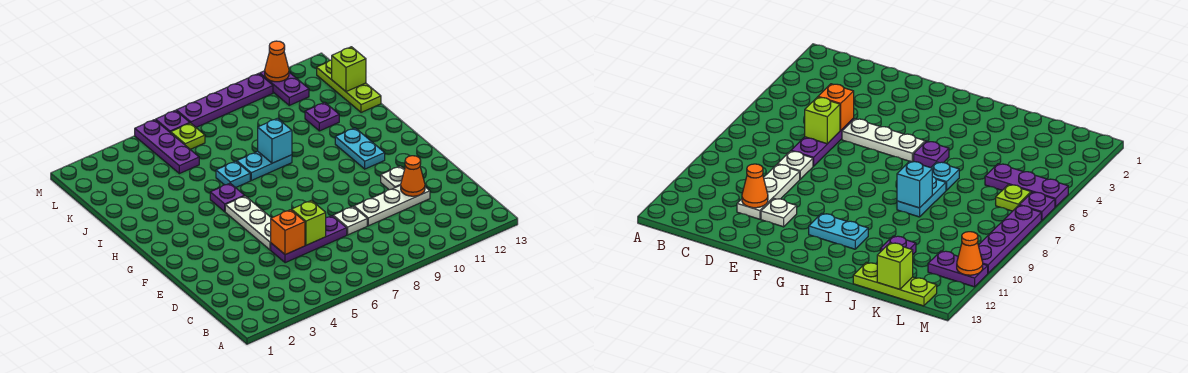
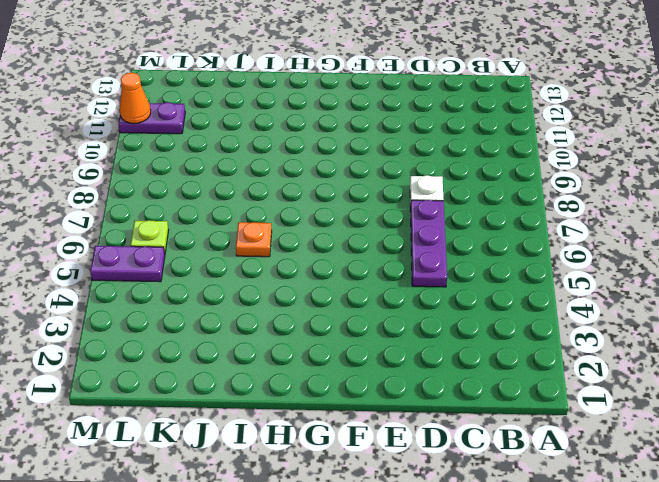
orange 1x1 plate [236,222,272,257] -> cyan 1x1 plate [216,161,250,188]
purple 1x2 plate [90,246,165,282] -> purple 1x3 plate [135,120,199,174]
none -> white 1x3 plate [354,185,430,226]
none -> white 1x3 plate [225,196,271,250]
none -> white 1x1 plate [381,166,405,190]

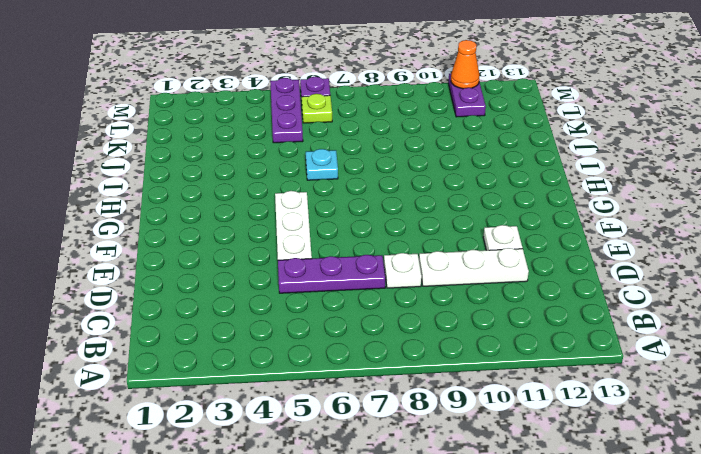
none -> cyan 1x2 plate [335,128,385,169]
none -> purple 1x1 plate [210,183,245,212]
none -> cyan 1x2 plate [237,152,292,180]

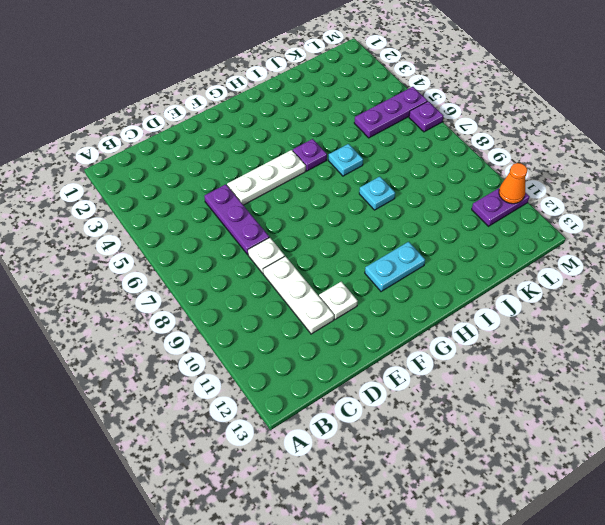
cyan 1x1 plate [359,177,395,210] -> cyan 1x2 plate [237,152,292,180]
none -> purple 1x1 plate [305,102,339,131]
none -> lime 1x3 plate [317,60,381,112]
none -> lime 1x1 plate [171,123,205,149]

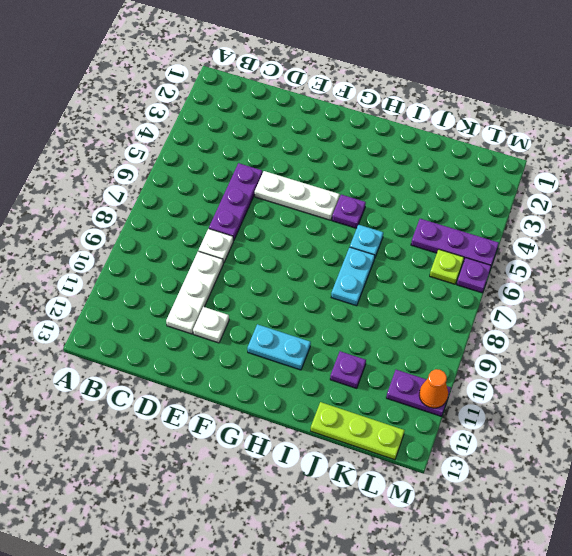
none -> purple 1x4 plate [176,73,273,127]
none -> orange 1x1 brick [271,210,305,255]
none -> lime 1x1 brick [292,200,326,245]

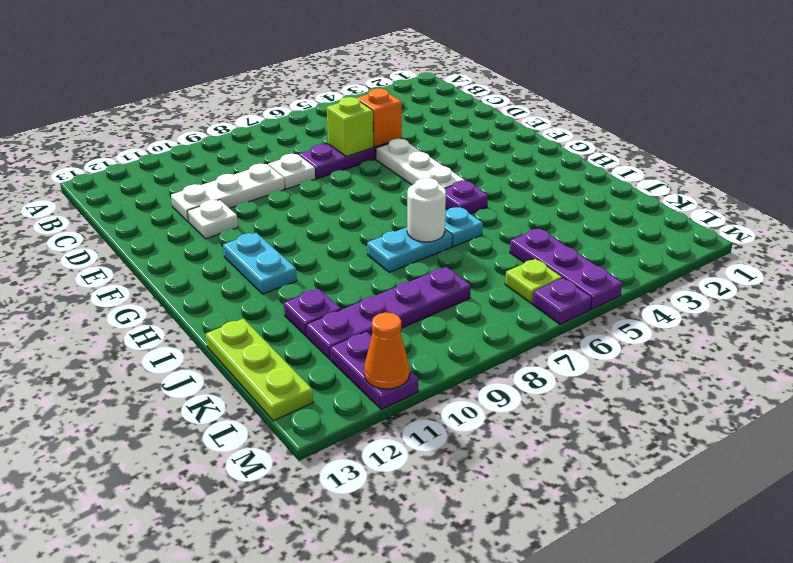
white 1x1 round brick [407,178,446,242] -> none
purple 1x4 plate [306,267,471,359] -> purple 1x4 plate moved to [176,73,273,127]
none -> orange 1x1 cone [401,156,425,196]
none -> cyan 1x1 brick [258,118,292,163]
none -> lime 1x1 brick [332,47,366,92]

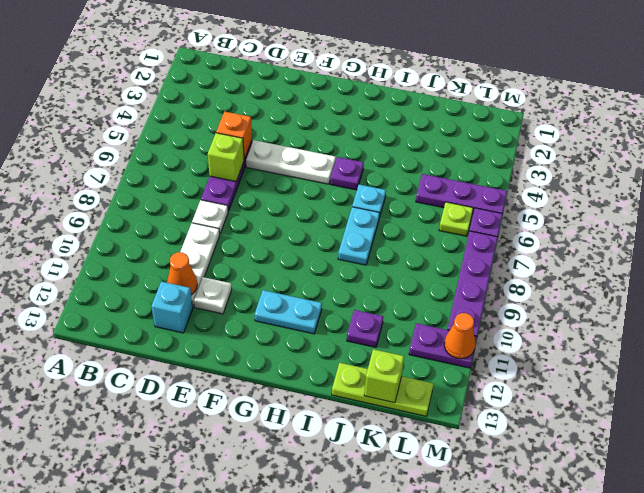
cyan 1x1 brick [151,281,193,333] -> cyan 1x1 brick moved to [258,118,292,163]

